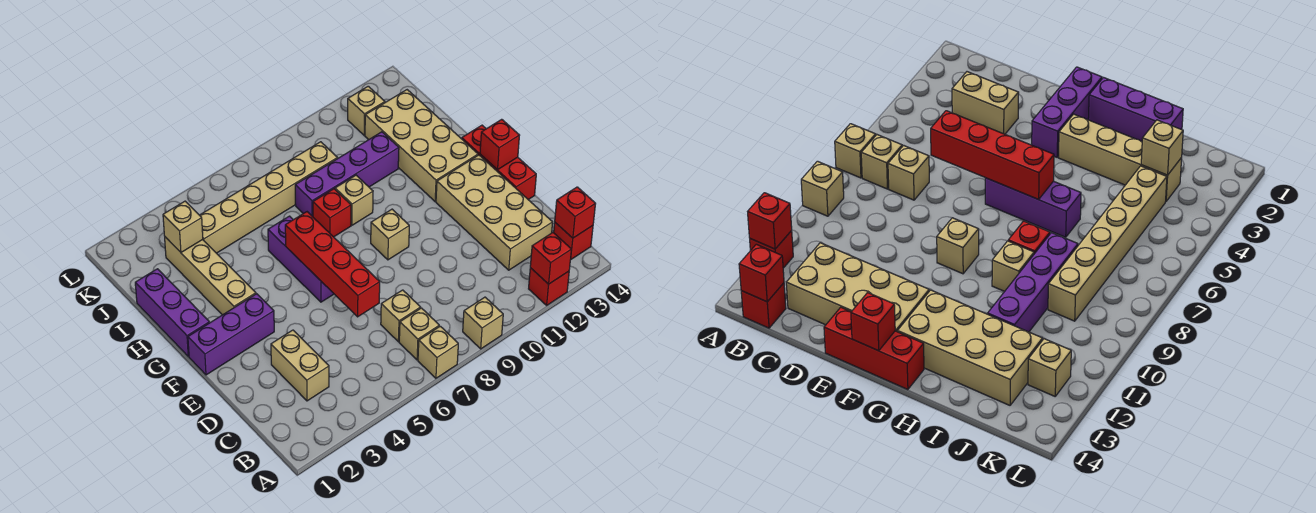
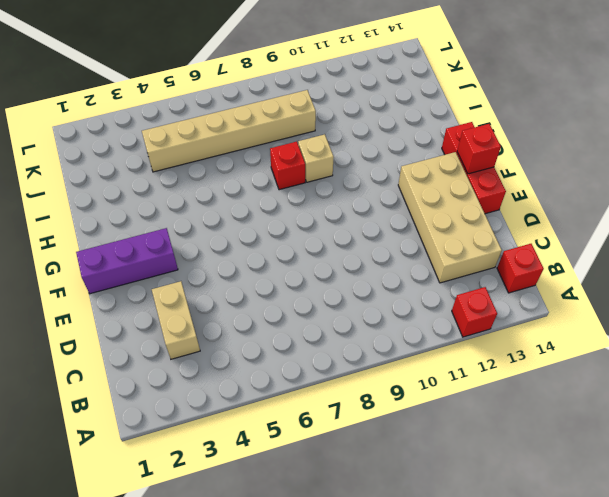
none -> tan 1x1 brick [418,326,458,378]
none -> tan 1x1 brick [463,297,503,349]
none -> tan 1x1 brick [399,308,439,360]

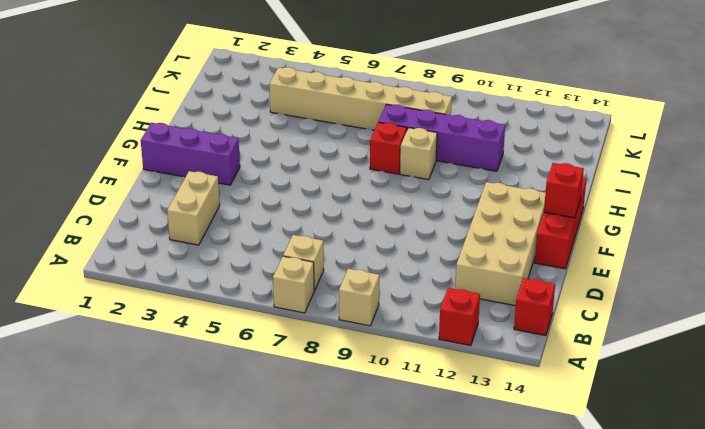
none -> tan 1x1 brick [381,290,421,342]
none -> purple 1x3 brick [268,216,334,302]
none -> tan 1x1 brick [371,209,409,260]

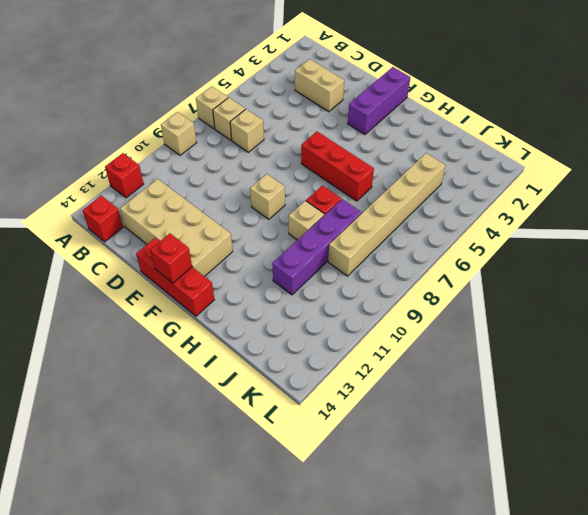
red 1x3 brick [301,132,374,201] -> purple 1x3 brick [268,216,334,302]
none -> purple 1x3 brick [135,269,209,356]
none -> tan 1x4 brick [165,237,256,315]
none -> tan 2x4 brick [365,90,478,202]

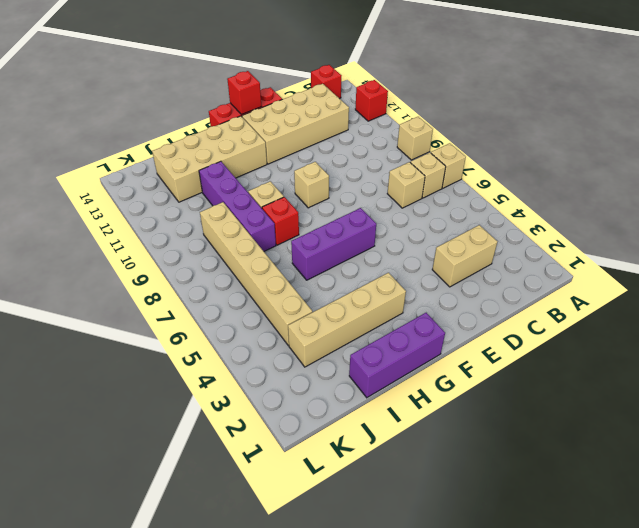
none -> purple 1x3 brick [188,294,274,375]
none -> tan 1x1 brick [348,86,385,135]
none -> red 1x1 brick [530,233,572,284]

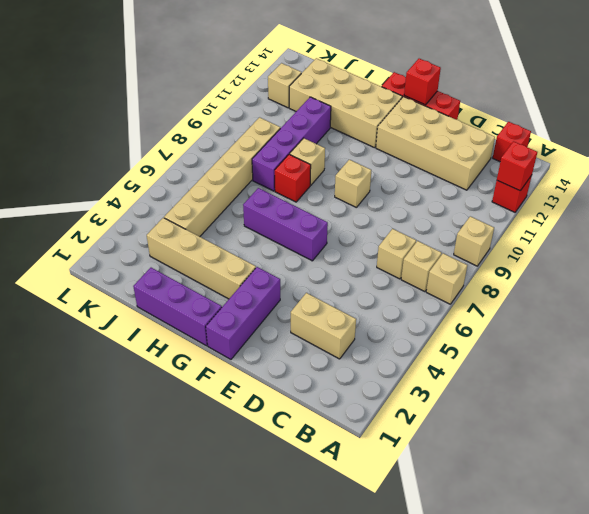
none -> red 1x1 brick [555,187,595,238]
none -> red 1x4 brick [285,212,380,317]
none -> tan 1x1 brick [163,201,203,252]

